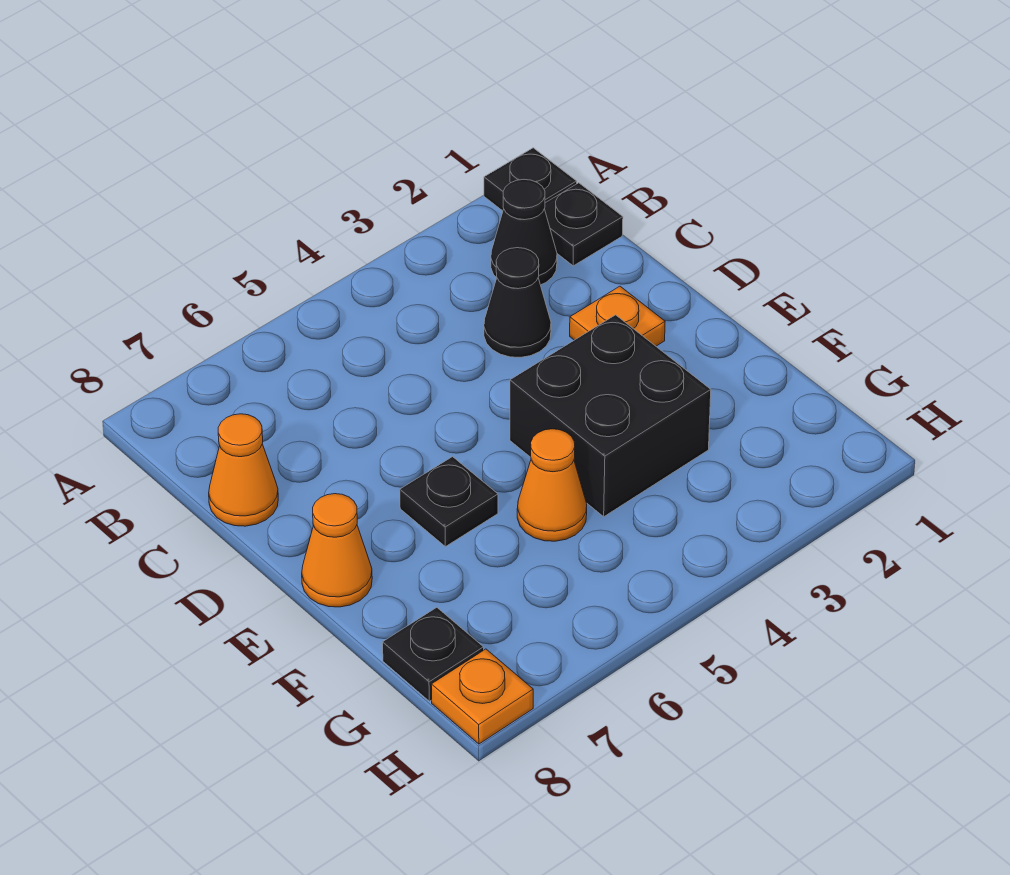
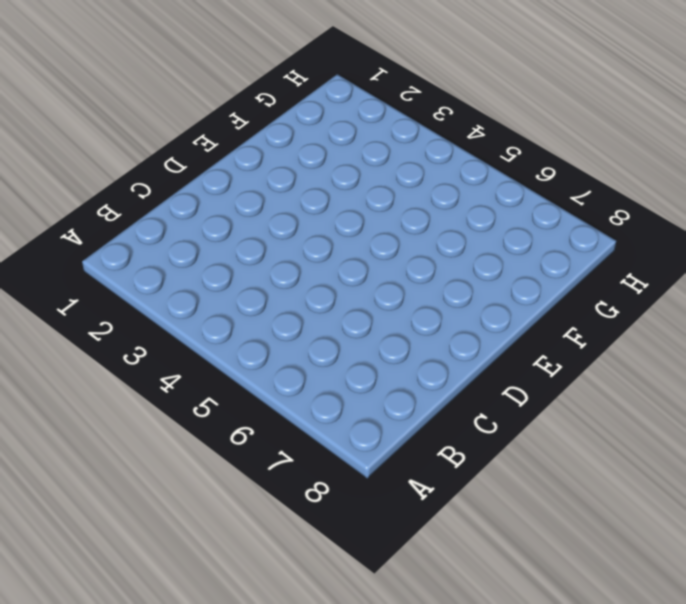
none -> black 1x1 plate [484,148,577,211]
none -> black 1x1 plate [544,183,623,266]
none -> black 1x1 cone [491,179,557,285]

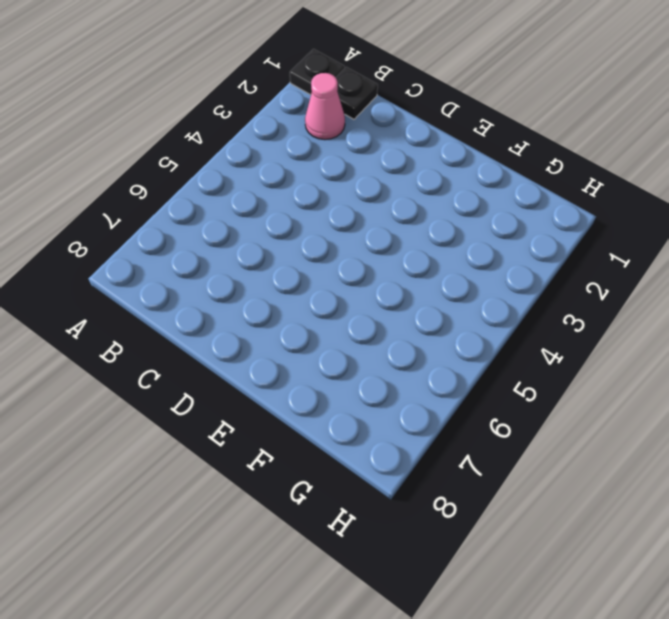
pink 1x1 cone [305,73,345,140] -> black 1x1 cone [491,179,557,285]
none -> black 1x1 cone [484,248,551,357]
none -> orange 1x1 cone [209,414,278,526]
none -> orange 1x1 plate [570,286,665,346]

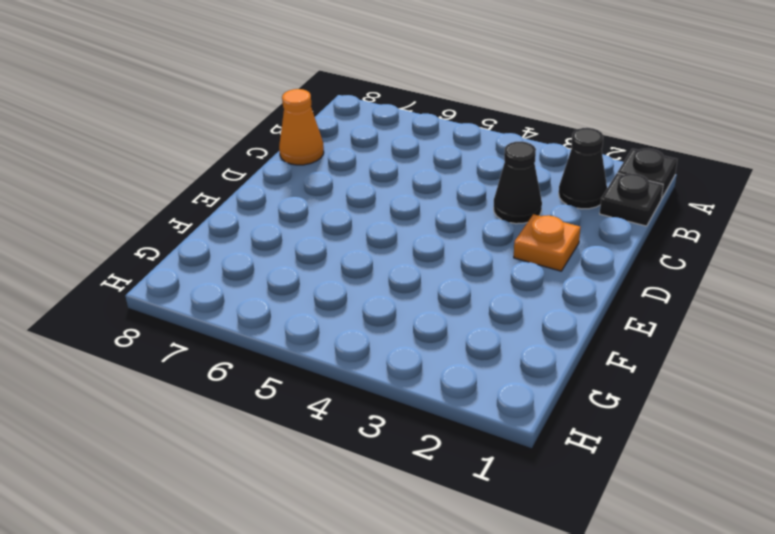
none -> black 2x2 brick [510,315,711,517]
none -> black 1x1 plate [400,457,498,547]
none -> orange 1x1 cone [302,494,372,607]

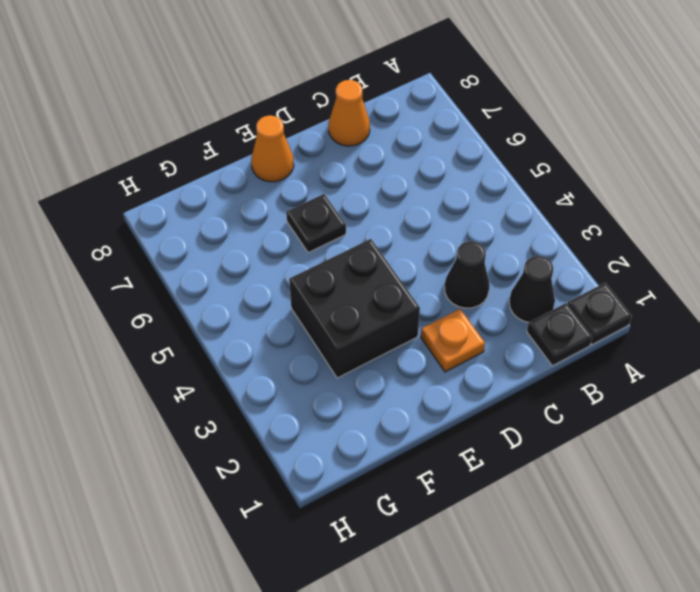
none -> orange 1x1 cone [517,429,587,541]
none -> black 1x1 plate [383,607,484,701]
none -> orange 1x1 plate [431,649,533,744]

